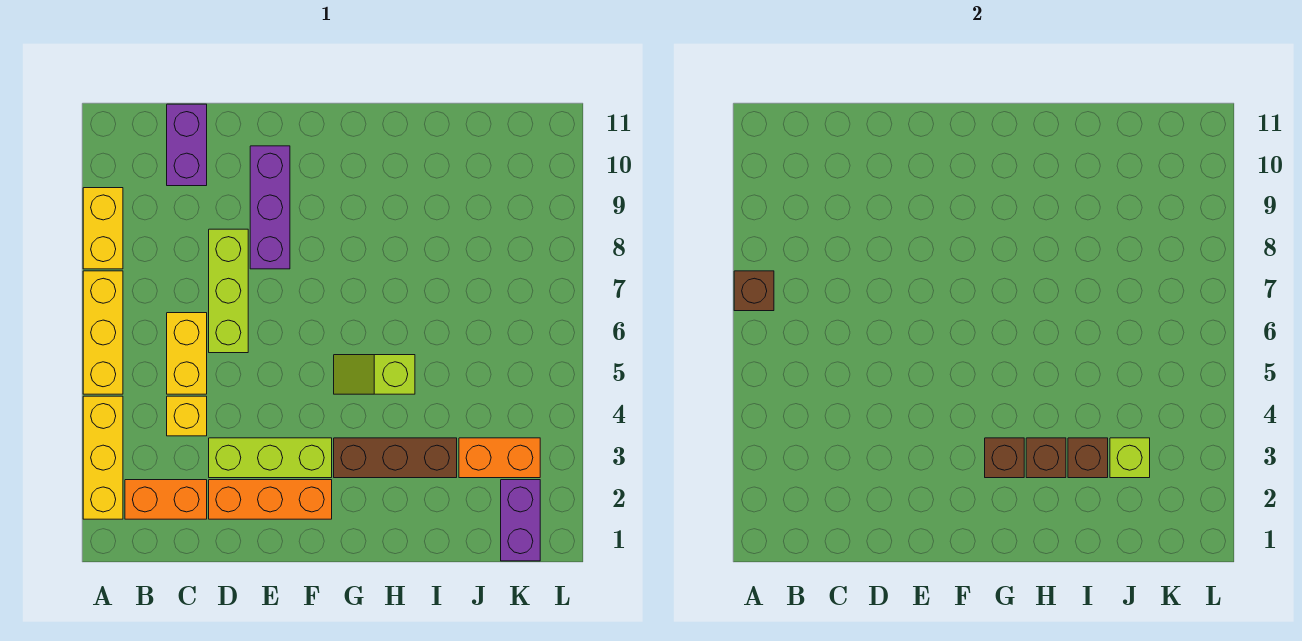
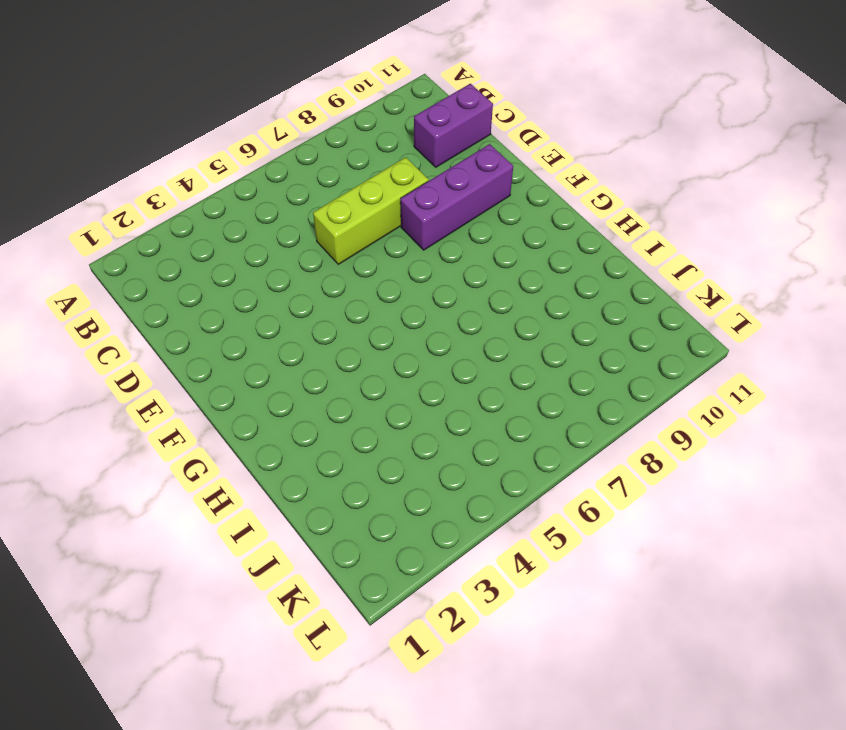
none -> yellow 1x3 brick [83,396,123,519]
none -> yellow 1x3 brick [83,271,123,394]
none -> yellow 1x2 brick [83,188,123,269]

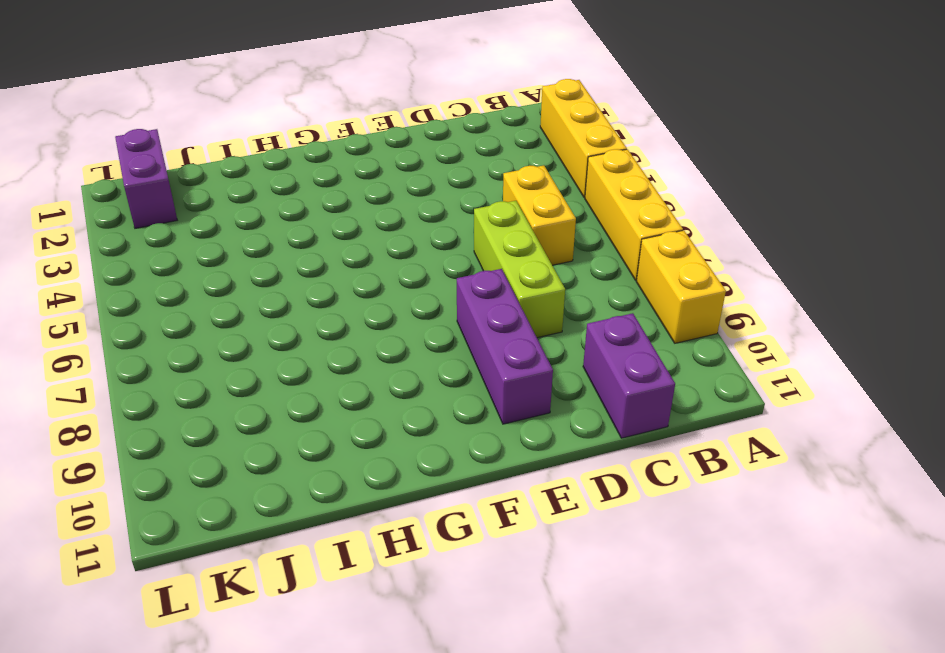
none -> orange 1x2 brick [125,480,207,519]
none -> yellow 1x1 brick [167,396,207,436]
none -> orange 1x3 brick [209,480,332,519]

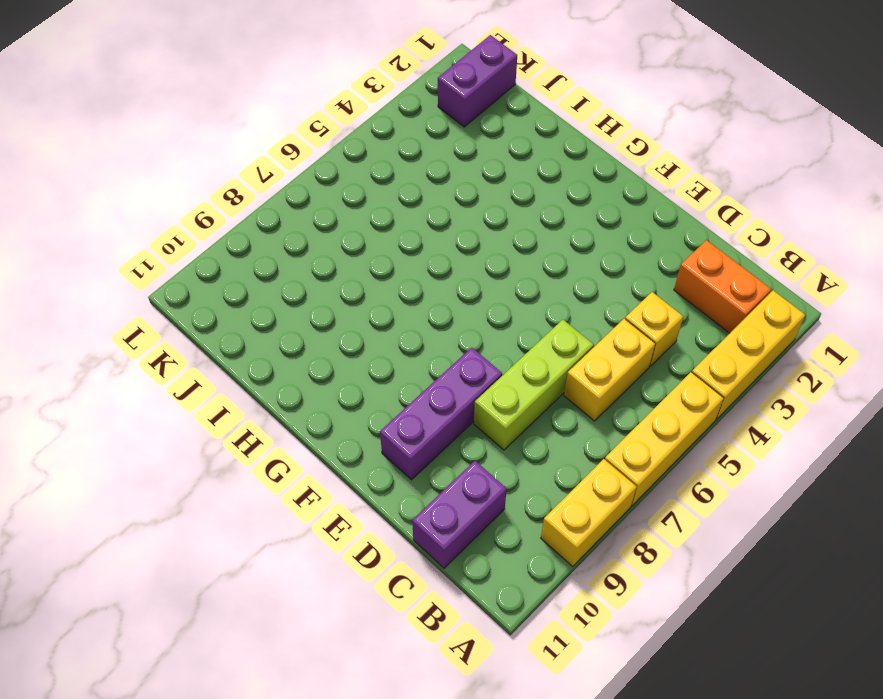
none -> orange 1x3 brick [209,480,332,519]
none -> lime 1x3 brick [209,438,332,478]
none -> brown 1x3 brick [334,438,457,478]

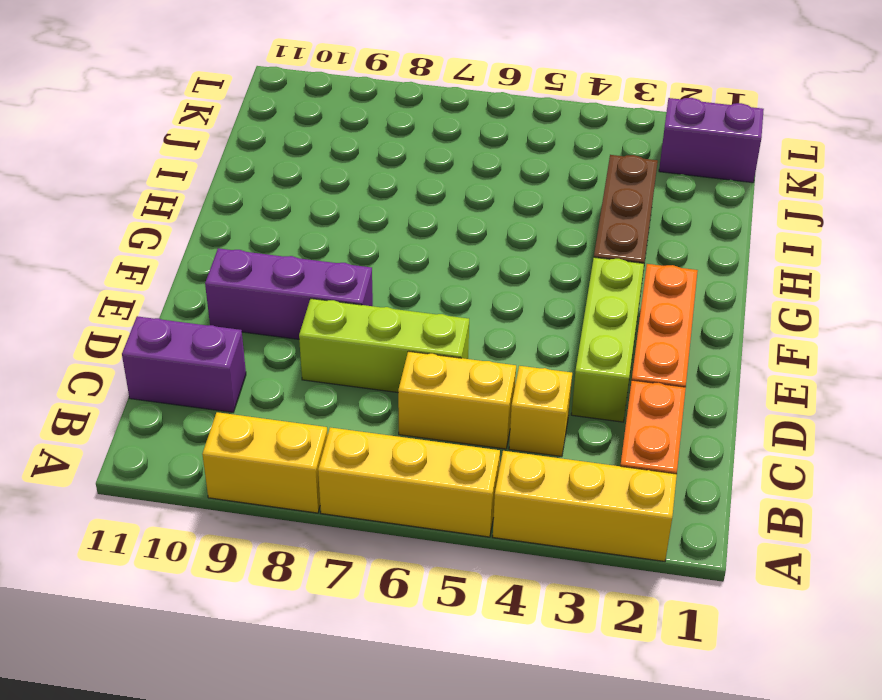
none -> lime 1x2 slope [334,355,415,394]
none -> orange 1x2 brick [459,438,540,478]
none -> brown 1x1 brick [734,271,774,311]

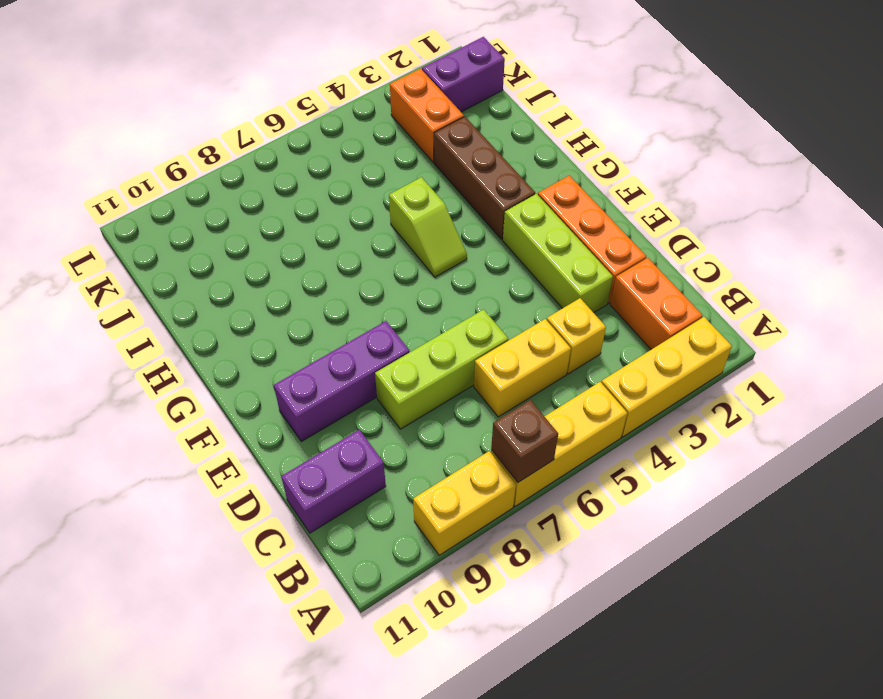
none -> brown 1x1 brick [985,438,1024,478]
none -> brown 1x1 brick [1026,438,1066,478]
none -> brown 1x1 brick [1068,438,1108,478]

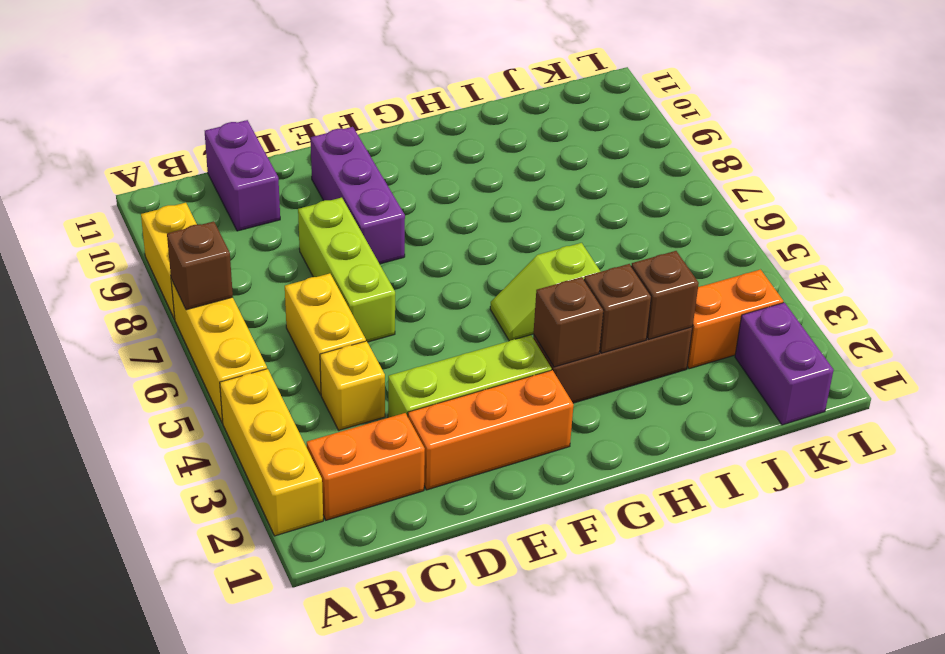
none -> lime 1x1 brick [1110,438,1150,478]

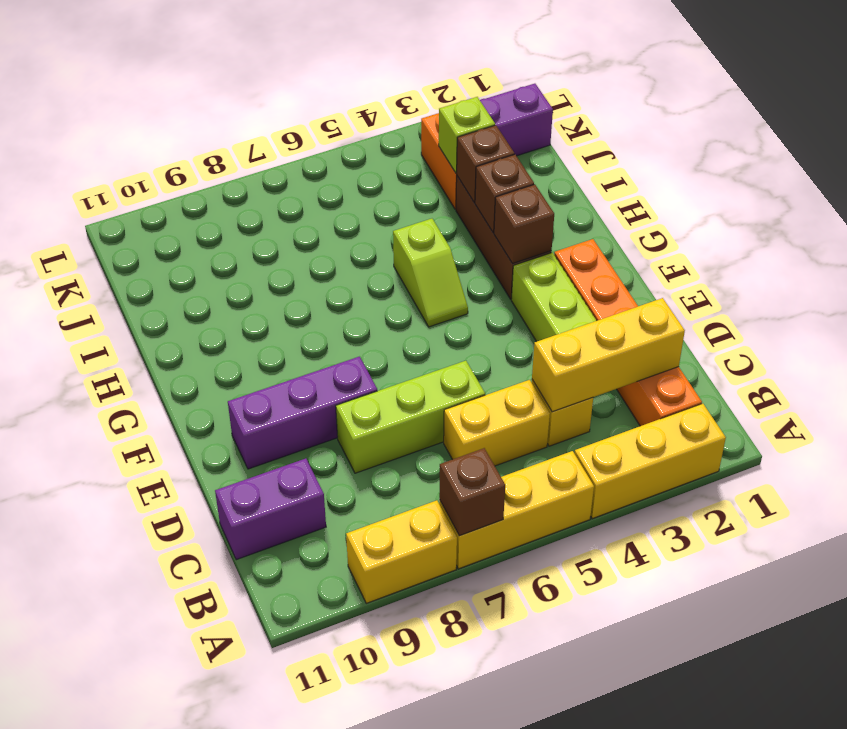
yellow 1x3 brick [532,298,685,412] -> none

